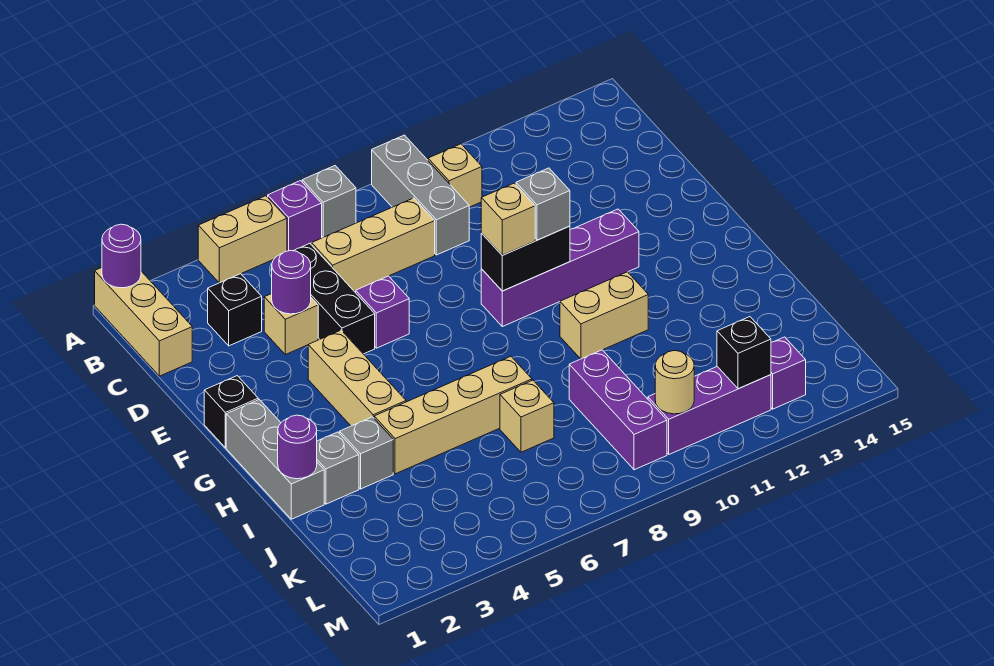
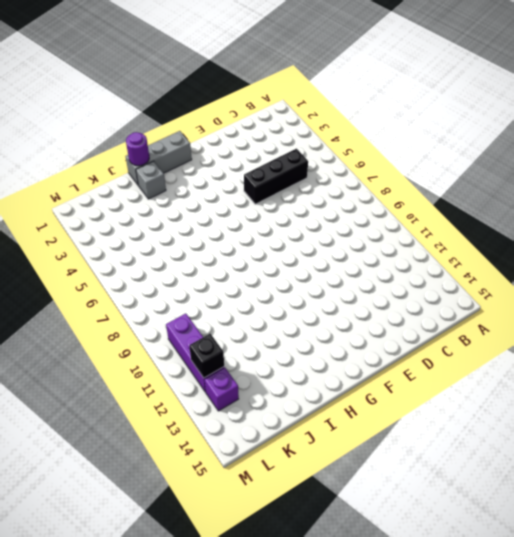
none -> tan 1x3 brick [95,268,192,376]
none -> tan 1x2 brick [198,196,287,283]
none -> purple 1x1 brick [268,181,322,251]
none -> grey 1x1 brick [302,166,356,237]

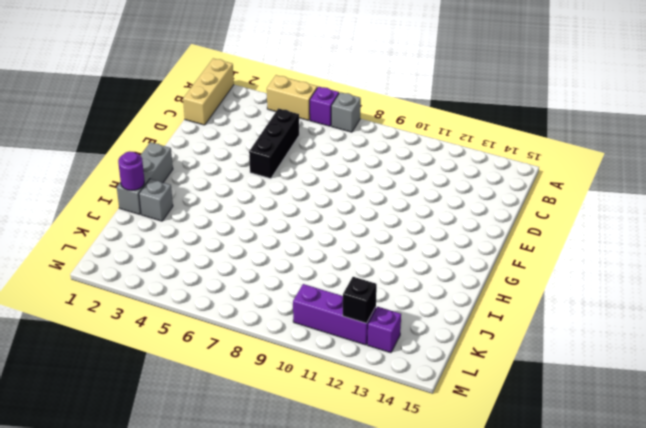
none -> grey 1x3 brick [372,135,469,255]
none -> tan 1x1 brick [428,144,482,207]
none -> black 1x1 brick [208,274,262,346]
none -> tan 1x3 brick [312,198,435,291]

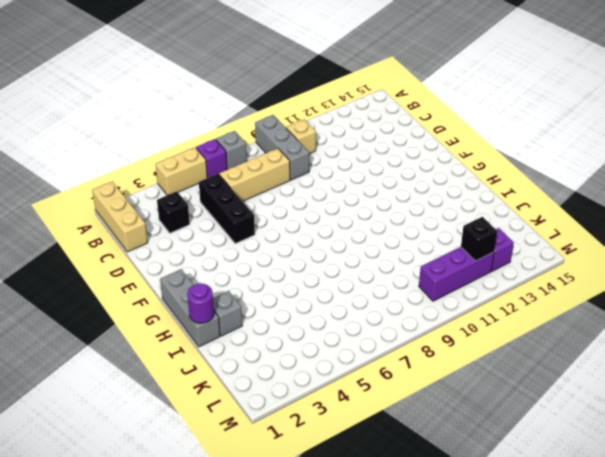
none -> tan 1x1 brick [264,294,318,355]
none -> purple 1x1 brick [355,276,409,348]
none -> black 1x1 brick [204,376,258,448]
none -> tan 1x3 brick [308,330,406,426]

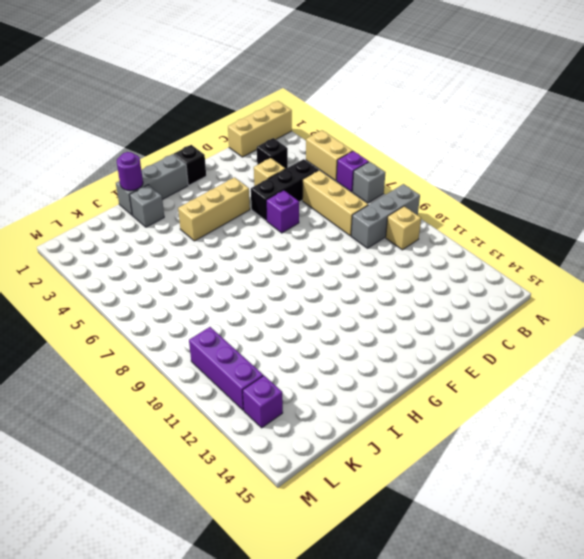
none -> purple 1x4 brick [481,209,639,327]
none -> tan 1x2 brick [560,272,648,359]
none -> grey 1x1 brick [339,417,393,489]
none -> tan 1x4 brick [374,356,532,474]

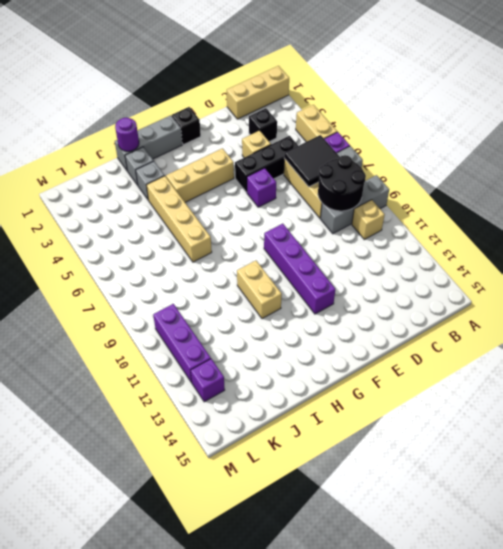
black 2x2 tile [284,135,340,187] -> none
black 2x2 round brick [318,155,366,211] -> none
none -> tan 1x1 brick [500,380,554,452]
none -> purple 1x3 brick [569,350,667,470]
none -> purple 1x1 round brick [102,224,141,288]
none -> purple 1x1 round brick [272,251,311,314]

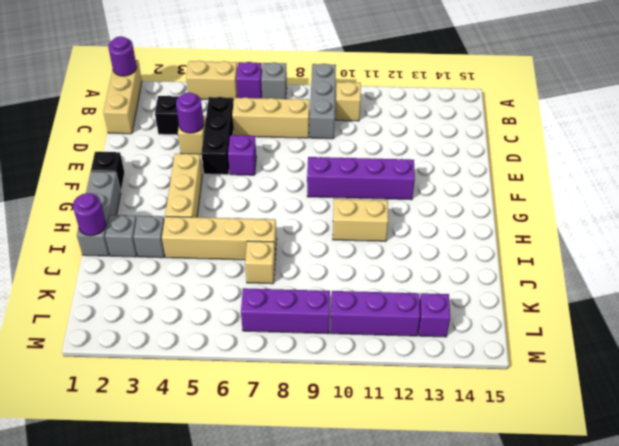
purple 1x3 brick [241,288,330,334] -> purple 1x3 brick turned to [569,350,667,470]
none -> black 1x2 brick [481,226,570,291]
none -> tan 1x1 round brick [655,351,694,414]
none -> black 1x1 brick [717,317,771,389]
none -> tan 1x1 brick [481,183,535,255]

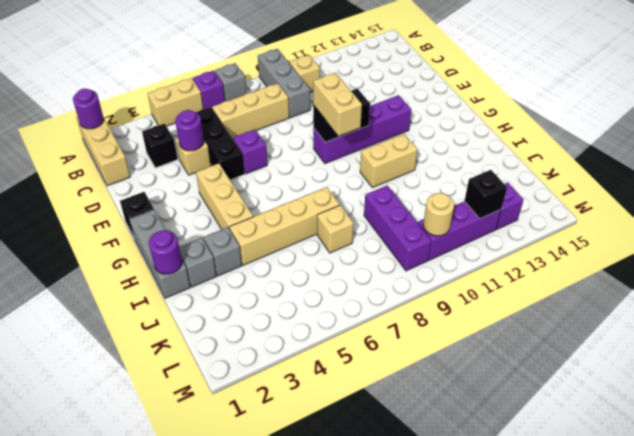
tan 1x2 brick [313,73,362,136] -> tan 1x1 brick [481,183,535,255]
none -> grey 1x1 brick [516,168,570,240]

